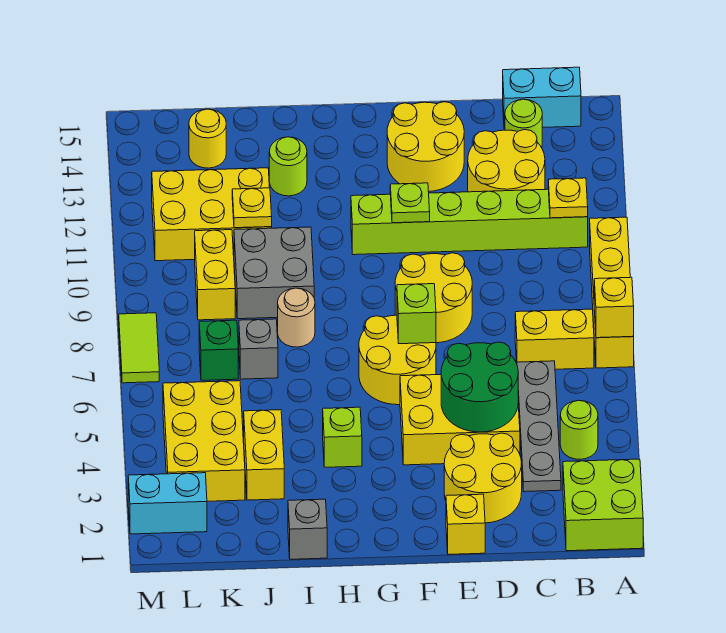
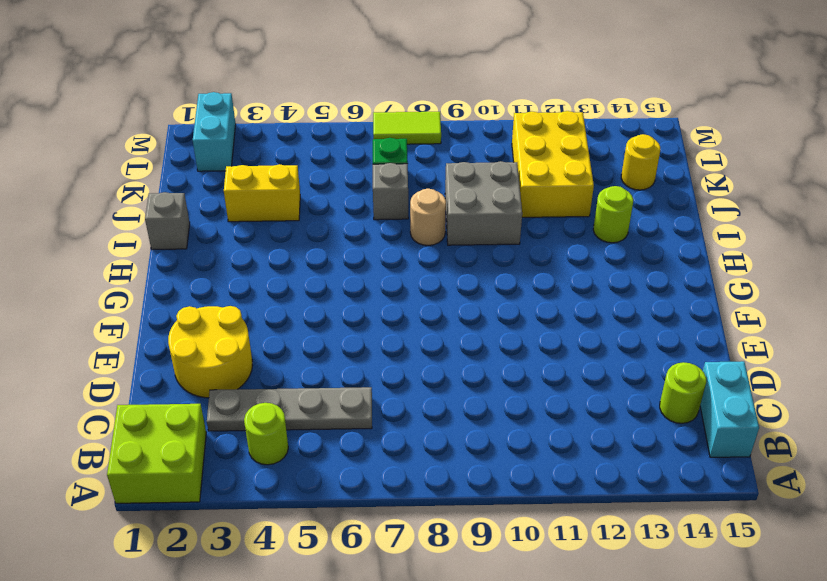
none -> yellow 1x4 brick [590,217,634,368]
none -> yellow 1x2 brick [515,309,594,369]
none -> lime 1x6 brick [351,189,588,255]
none -> yellow 2x2 round brick [468,130,545,192]

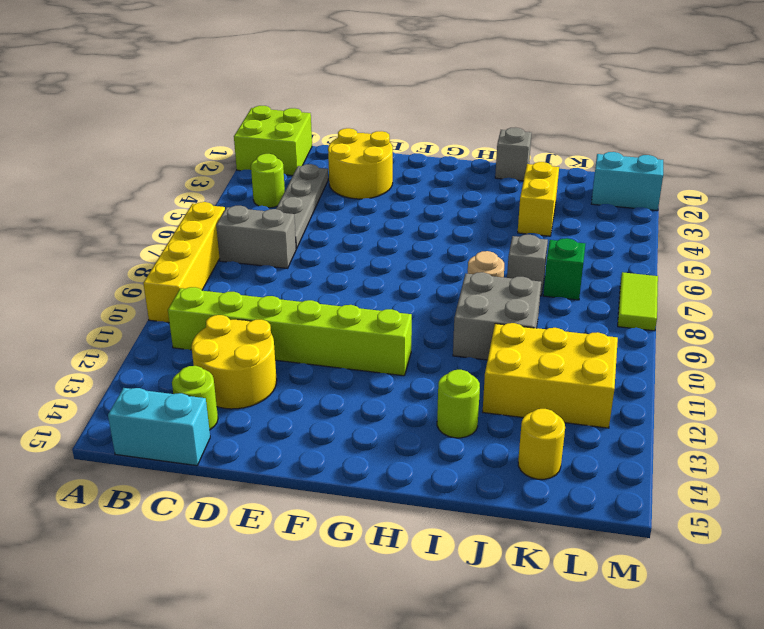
grey 1x2 brick [216,206,296,268] -> yellow 1x2 brick [515,309,594,369]
none -> yellow 2x3 brick [400,375,520,465]
none -> yellow 1x1 brick [446,494,485,554]
none -> yellow 2x2 round brick [395,253,472,343]
none -> yellow 2x2 round brick [387,102,464,192]

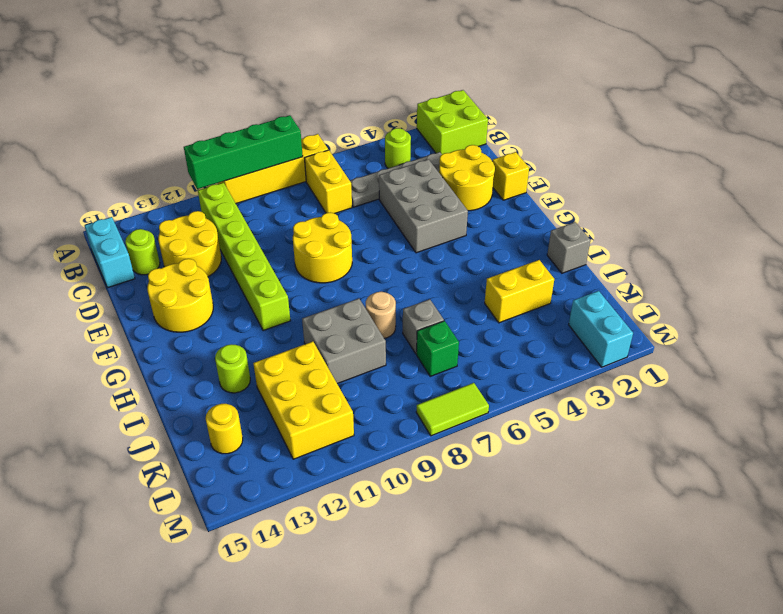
green 1x4 brick [184,115,303,189] -> none
grey 2x3 brick [379,159,468,253] -> yellow 2x3 brick [400,375,520,465]
none -> yellow 2x2 round brick [359,315,436,405]
none -> lime 1x1 brick [323,407,362,467]
none -> yellow 2x3 brick [163,381,245,501]
none -> yellow 1x2 brick [195,230,235,320]

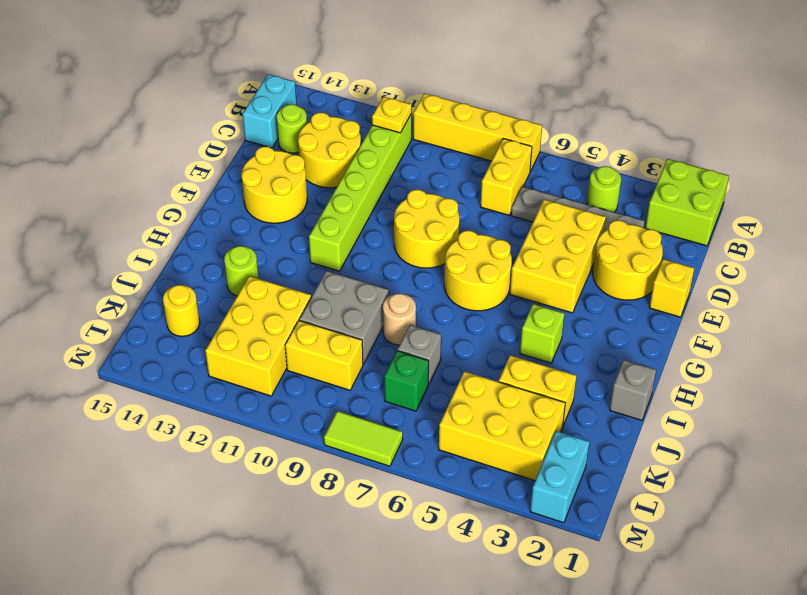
none -> yellow 1x1 brick [594,277,634,338]
none -> green 2x2 round brick [441,342,518,432]
none -> lime 1x1 brick [397,284,436,344]
none -> lime 1x1 plate [390,183,430,223]

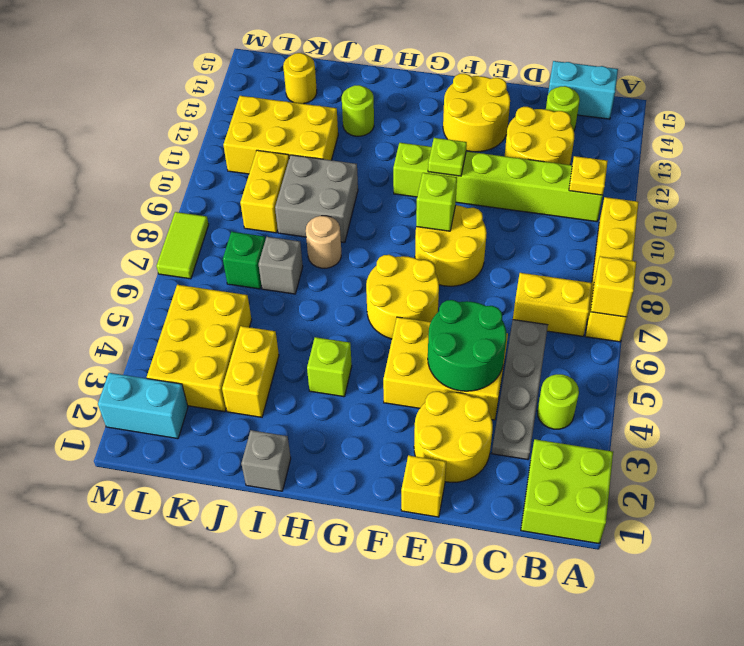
lime 1x1 brick [416,173,457,231] -> lime 1x1 brick moved to [397,284,436,344]
none -> yellow 1x1 plate [232,188,272,228]

